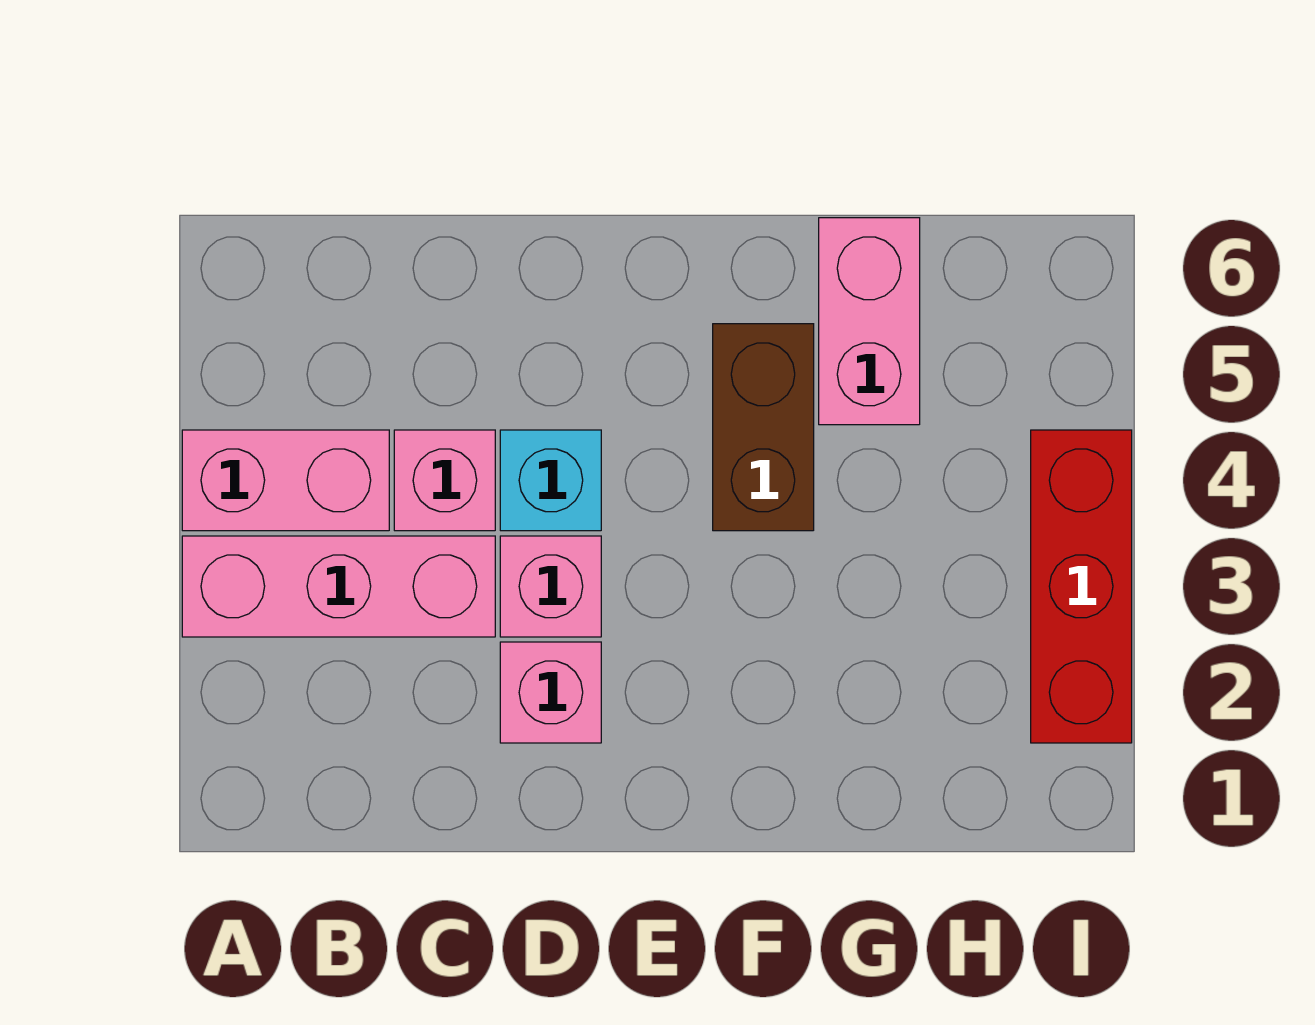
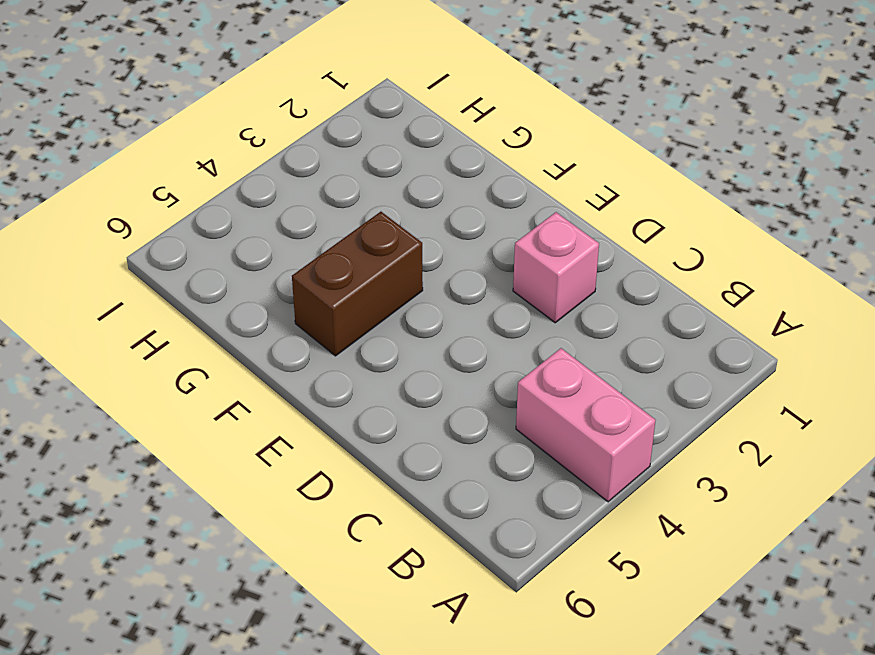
none -> pink 1x3 brick [182,536,495,637]
none -> pink 1x1 brick [394,430,495,531]

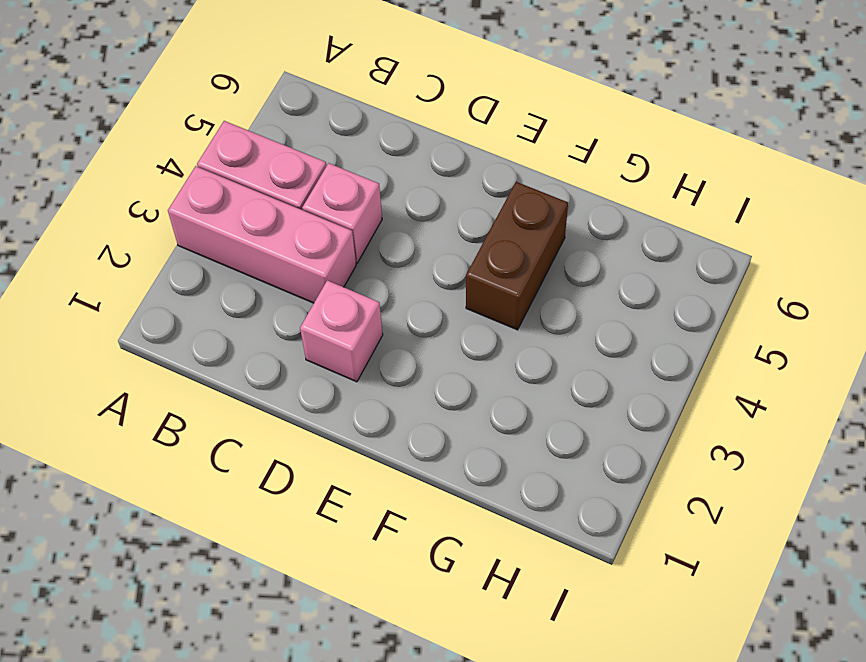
none -> pink 1x1 brick [500,536,601,637]
none -> cyan 1x1 brick [500,430,601,531]

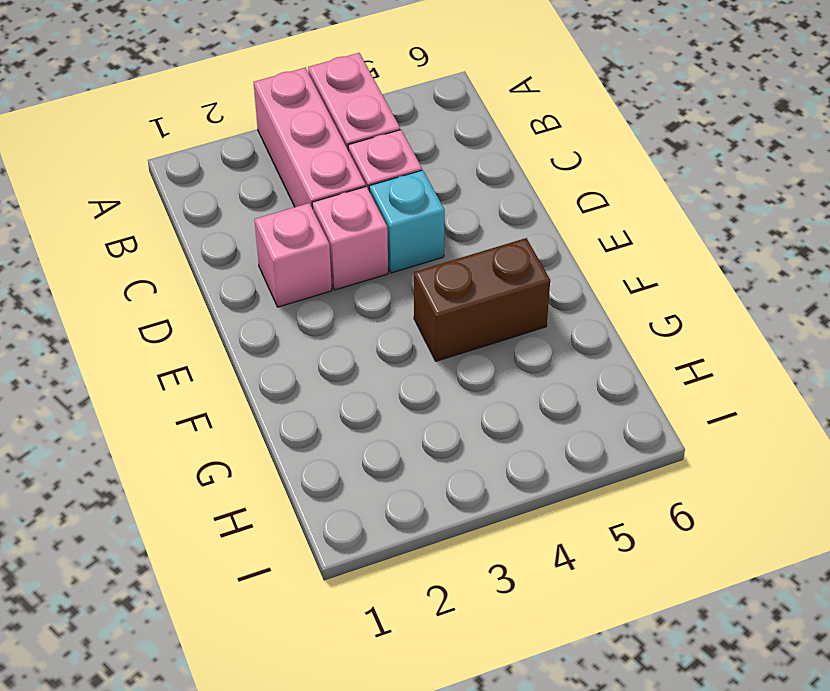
none -> pink 1x2 brick [819,218,920,425]
none -> red 1x3 brick [1031,430,1132,743]

